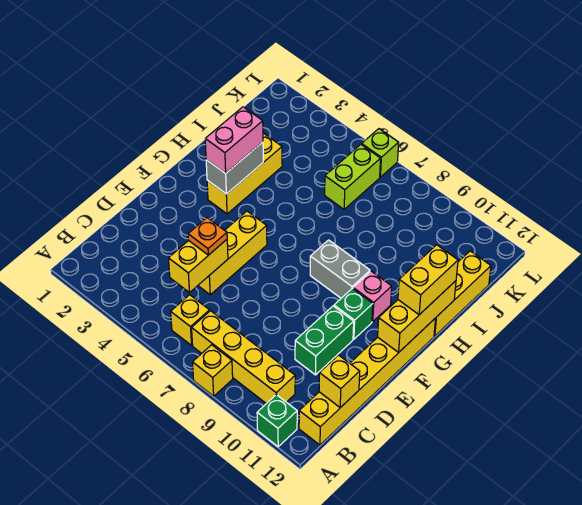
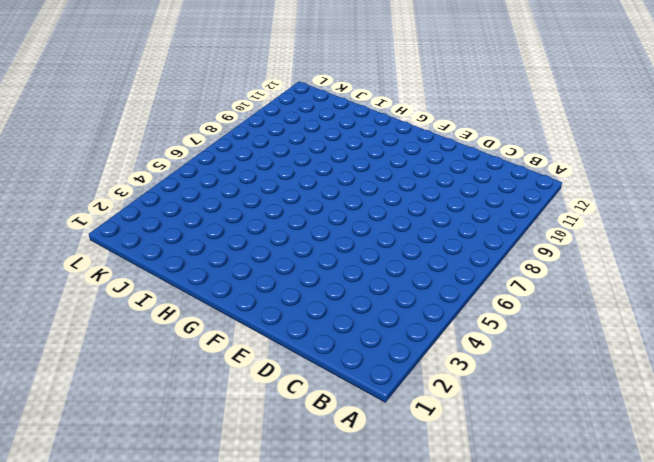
none -> yellow 1x1 brick [192,345,233,396]
none -> green 1x1 brick [257,395,297,447]
none -> yellow 1x1 brick [171,295,210,345]

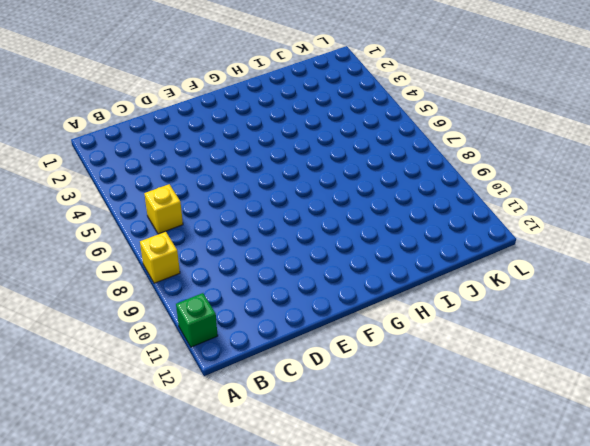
none -> yellow 1x4 brick [192,311,295,404]
none -> yellow 1x6 brick [299,318,436,445]
none -> yellow 1x3 brick [198,211,267,295]

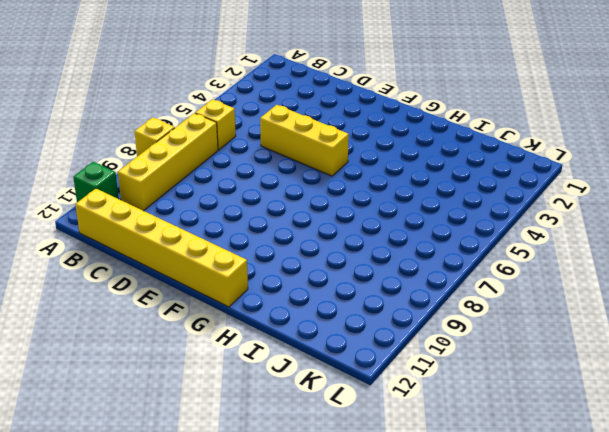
none -> green 1x2 brick [295,306,354,375]
none -> green 1x1 brick [334,289,373,339]
none -> yellow 1x3 brick [207,133,282,214]

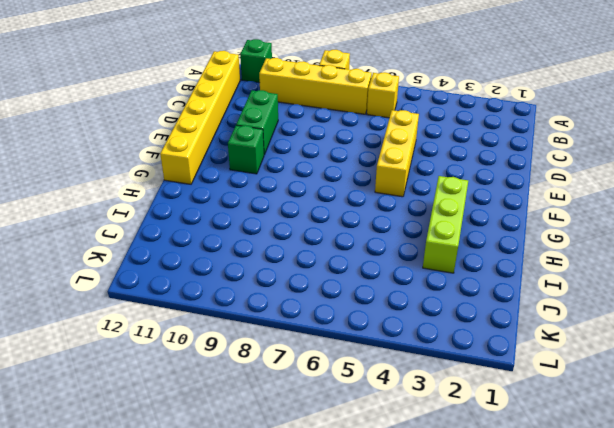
lime 1x3 brick [423,176,468,273] -> yellow 1x3 brick [207,133,282,214]
none -> grey 1x2 brick [310,240,370,298]
none -> pink 1x1 brick [353,271,392,322]
none -> yellow 1x3 brick [434,251,491,336]

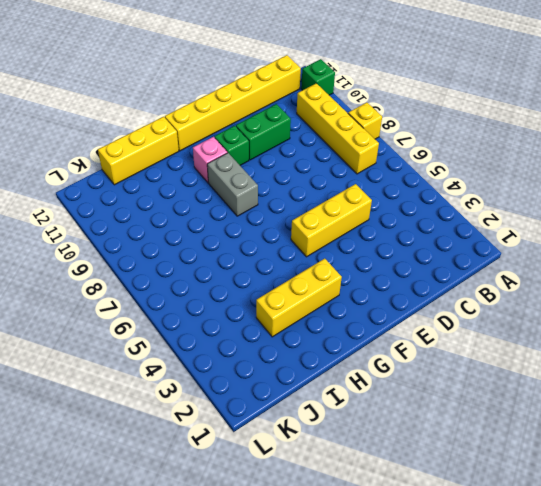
none -> yellow 1x1 brick [171,295,210,345]
none -> lime 1x2 brick [325,145,381,209]
none -> lime 1x1 brick [362,129,399,177]

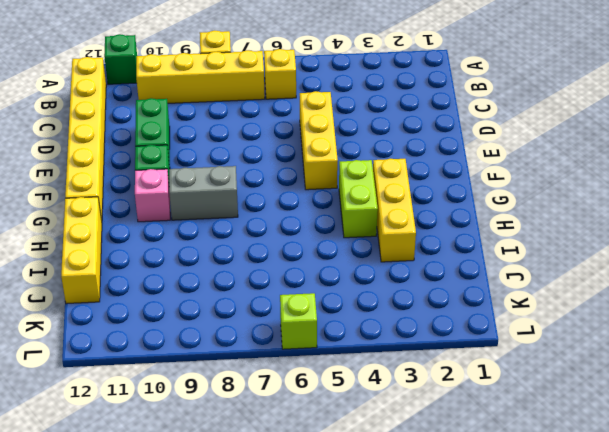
lime 1x2 brick [339,160,378,238] -> lime 1x2 brick moved to [325,145,381,209]
none -> yellow 1x2 brick [168,240,228,292]
none -> yellow 1x1 brick [319,355,360,408]
none -> yellow 1x3 brick [378,281,456,352]

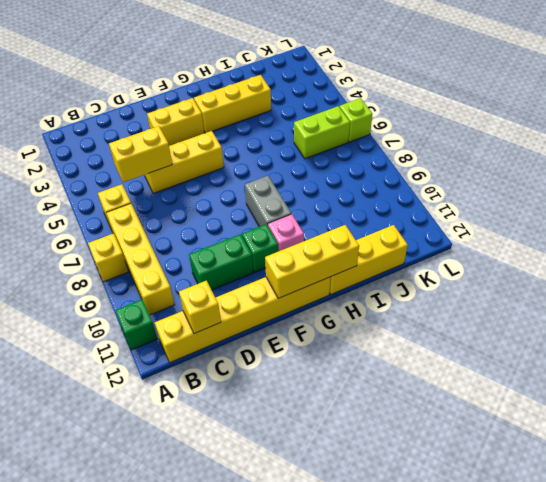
yellow 1x2 brick [147,98,204,146] -> yellow 1x2 brick moved to [398,245,458,315]
none -> grey 1x2 brick [206,142,263,194]
none -> orange 1x1 plate [188,218,227,255]
none -> pink 1x2 brick [205,107,263,173]

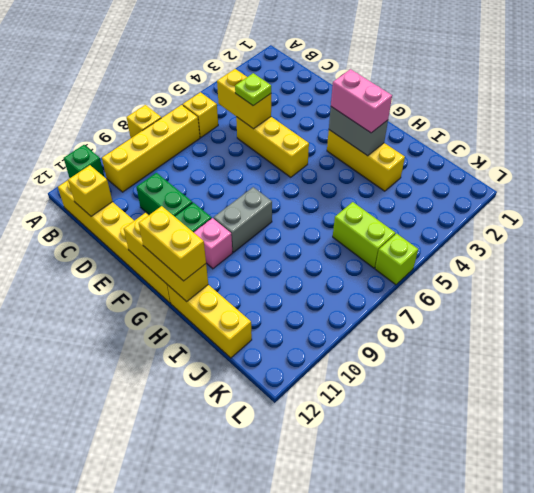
lime 1x1 plate [235,73,271,106] -> orange 1x1 plate [188,218,227,255]

